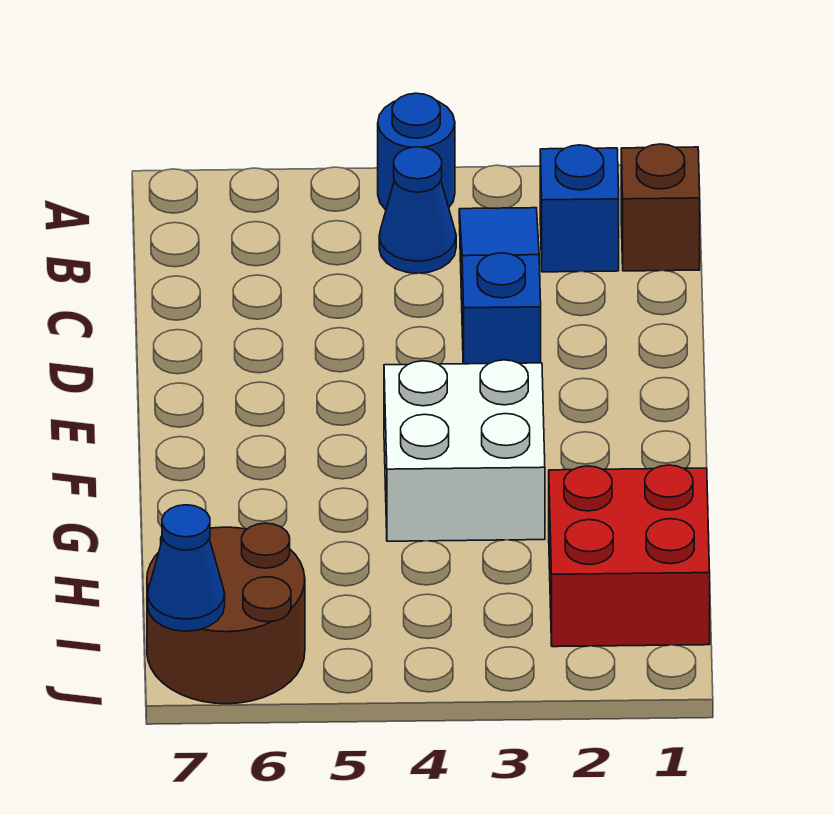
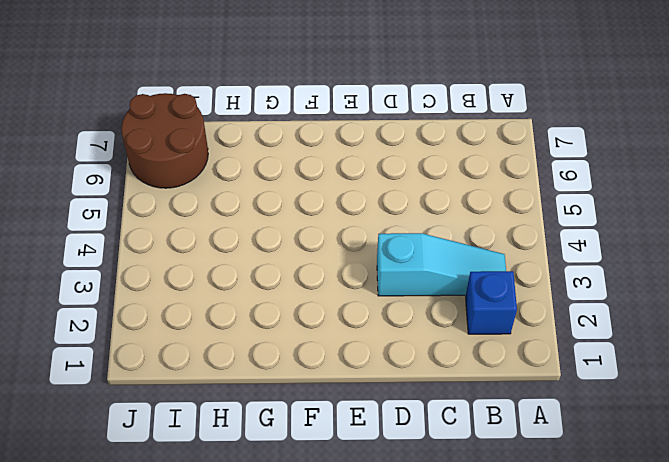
cyan 1x3 slope [377,233,506,296] -> blue 1x3 slope [459,208,541,364]
none -> blue 1x1 round brick [378,93,455,210]
none -> brown 1x1 brick [621,144,700,271]

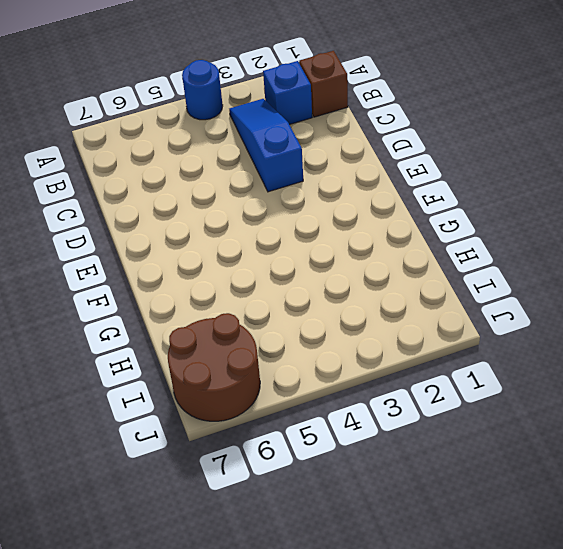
none -> blue 1x1 cone [379,147,456,273]
none -> white 2x2 brick [384,360,545,541]

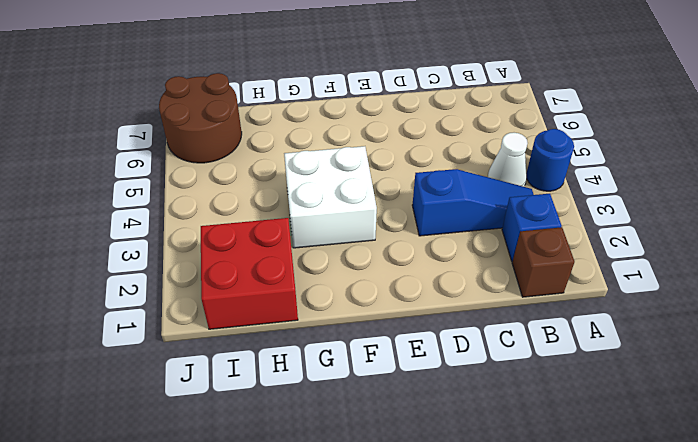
white 1x1 cone [488,133,528,187] -> blue 1x1 cone [379,147,456,273]
none -> blue 1x1 cone [148,505,225,631]

